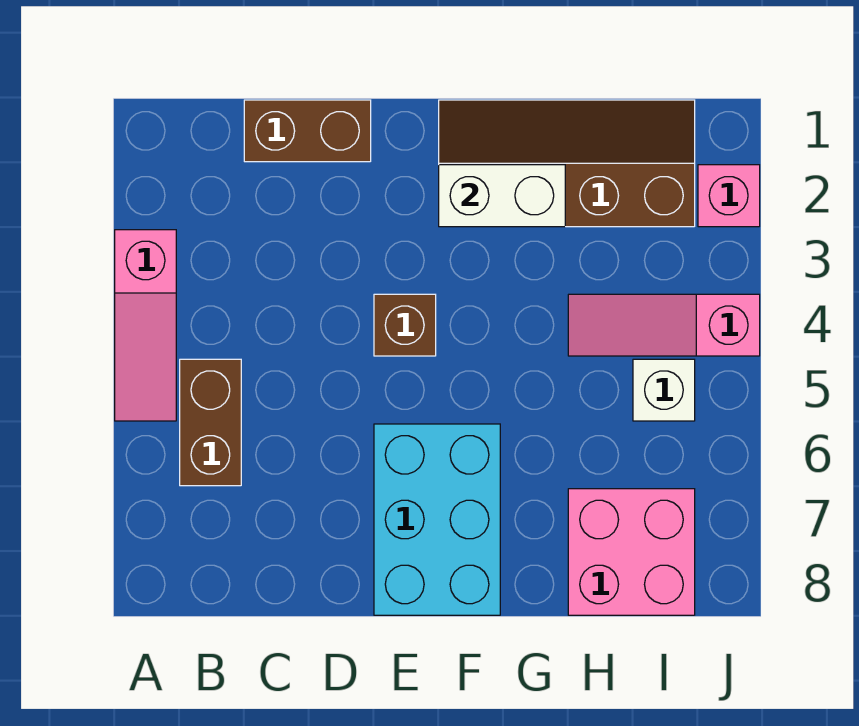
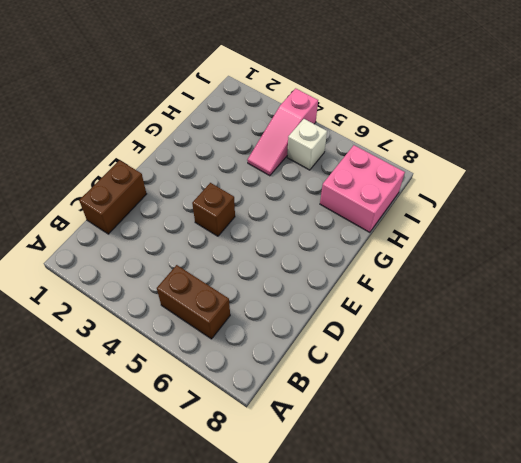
none -> pink 1x3 slope [115,230,176,421]
none -> cyan 2x3 brick [374,424,500,615]

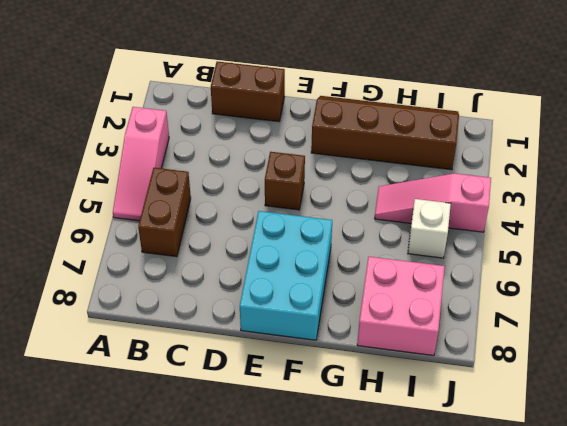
none -> pink 1x1 brick [698,165,760,227]
none -> white 1x2 brick [439,165,565,227]

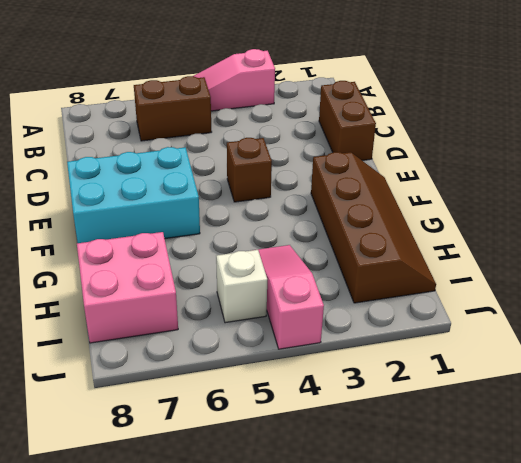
none -> pink 1x1 brick [698,165,760,227]
none -> white 1x2 brick [439,165,565,227]

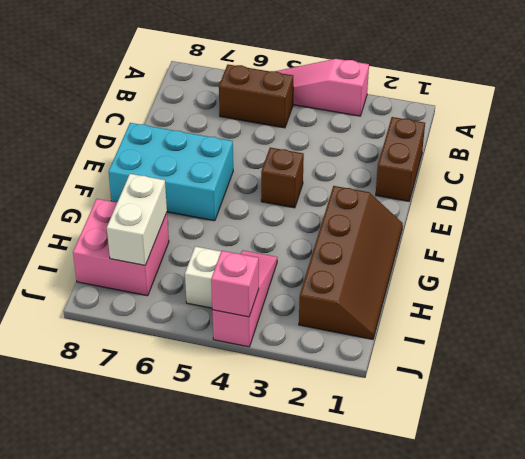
white 1x2 brick [107,174,167,265] -> white 1x2 brick moved to [439,165,565,227]
pink 1x1 brick [211,251,259,317] -> pink 1x1 brick moved to [698,165,760,227]

